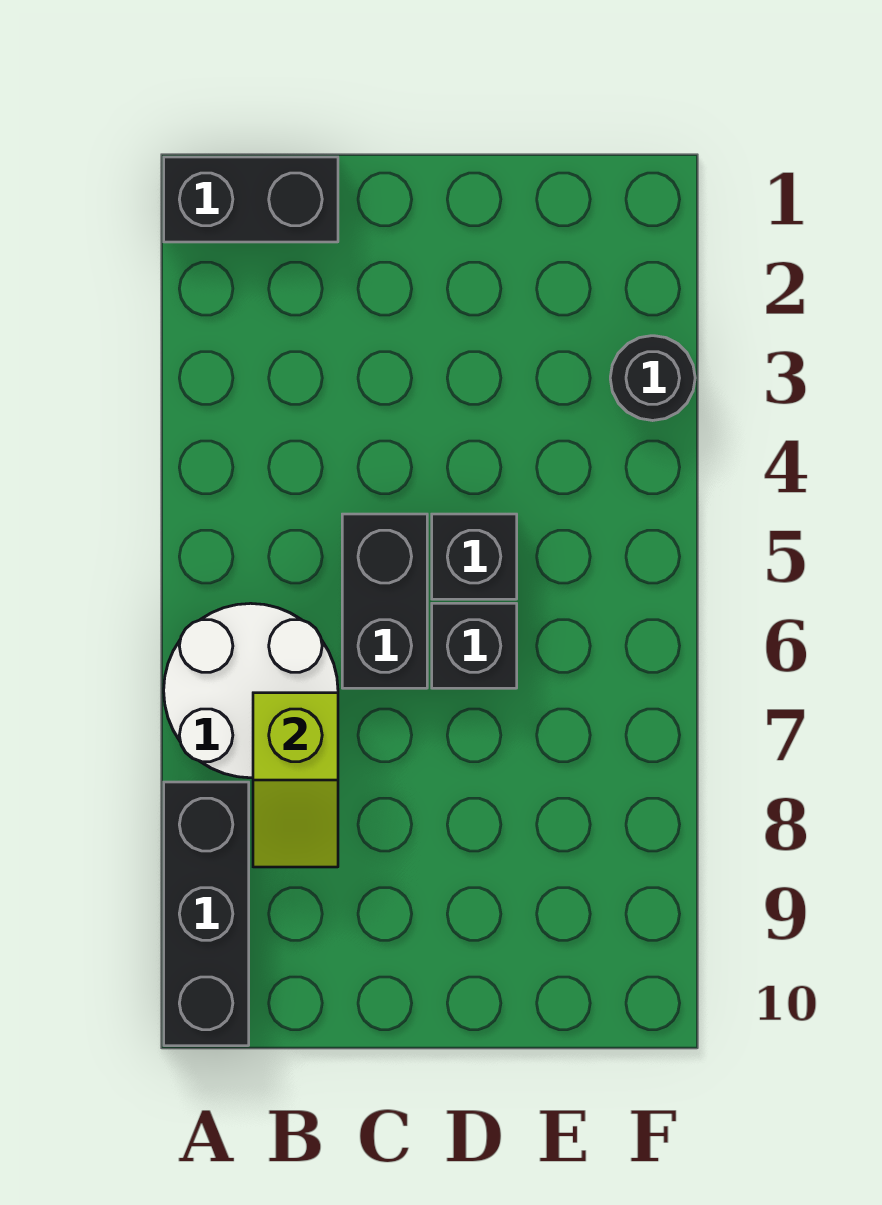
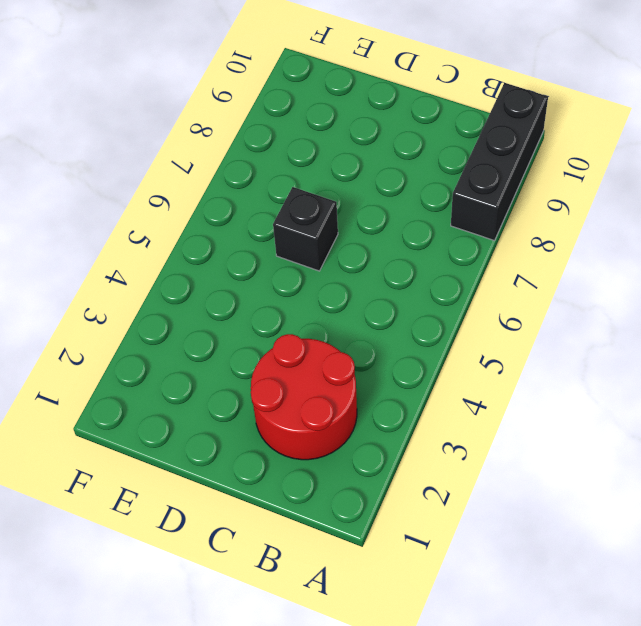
red 2x2 round brick [251,334,357,460] -> none
none -> black 1x2 brick [164,157,338,242]
none -> white 2x2 round brick [164,603,338,778]

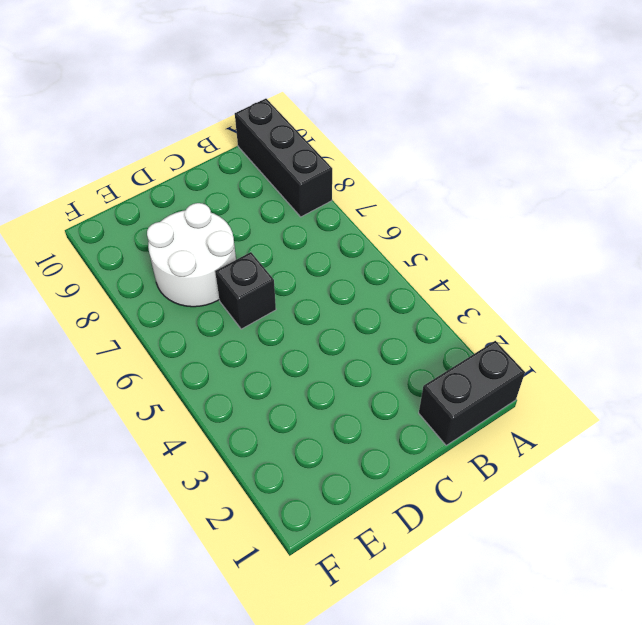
white 2x2 round brick [147,203,236,307] -> white 2x2 round brick moved to [164,603,338,778]
none -> black 1x2 brick [342,514,427,688]
none -> black 1x1 brick [432,514,517,599]

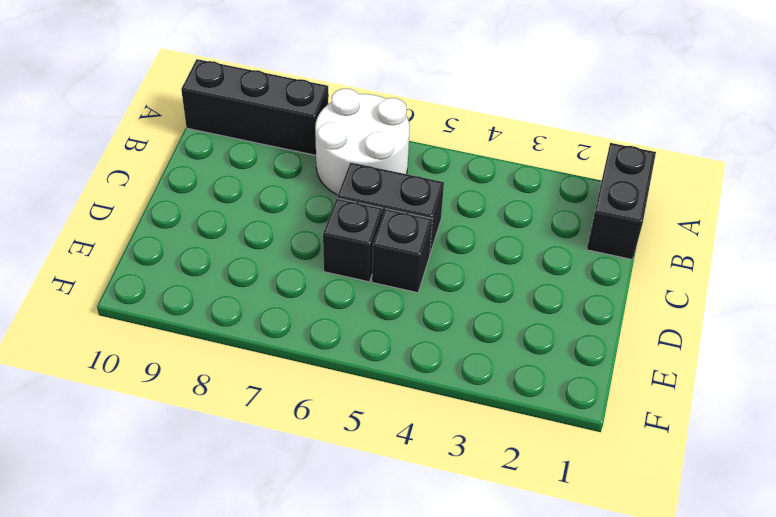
none -> black 1x1 round brick [610,336,695,421]
none -> lime 1x2 slope [253,693,338,867]

